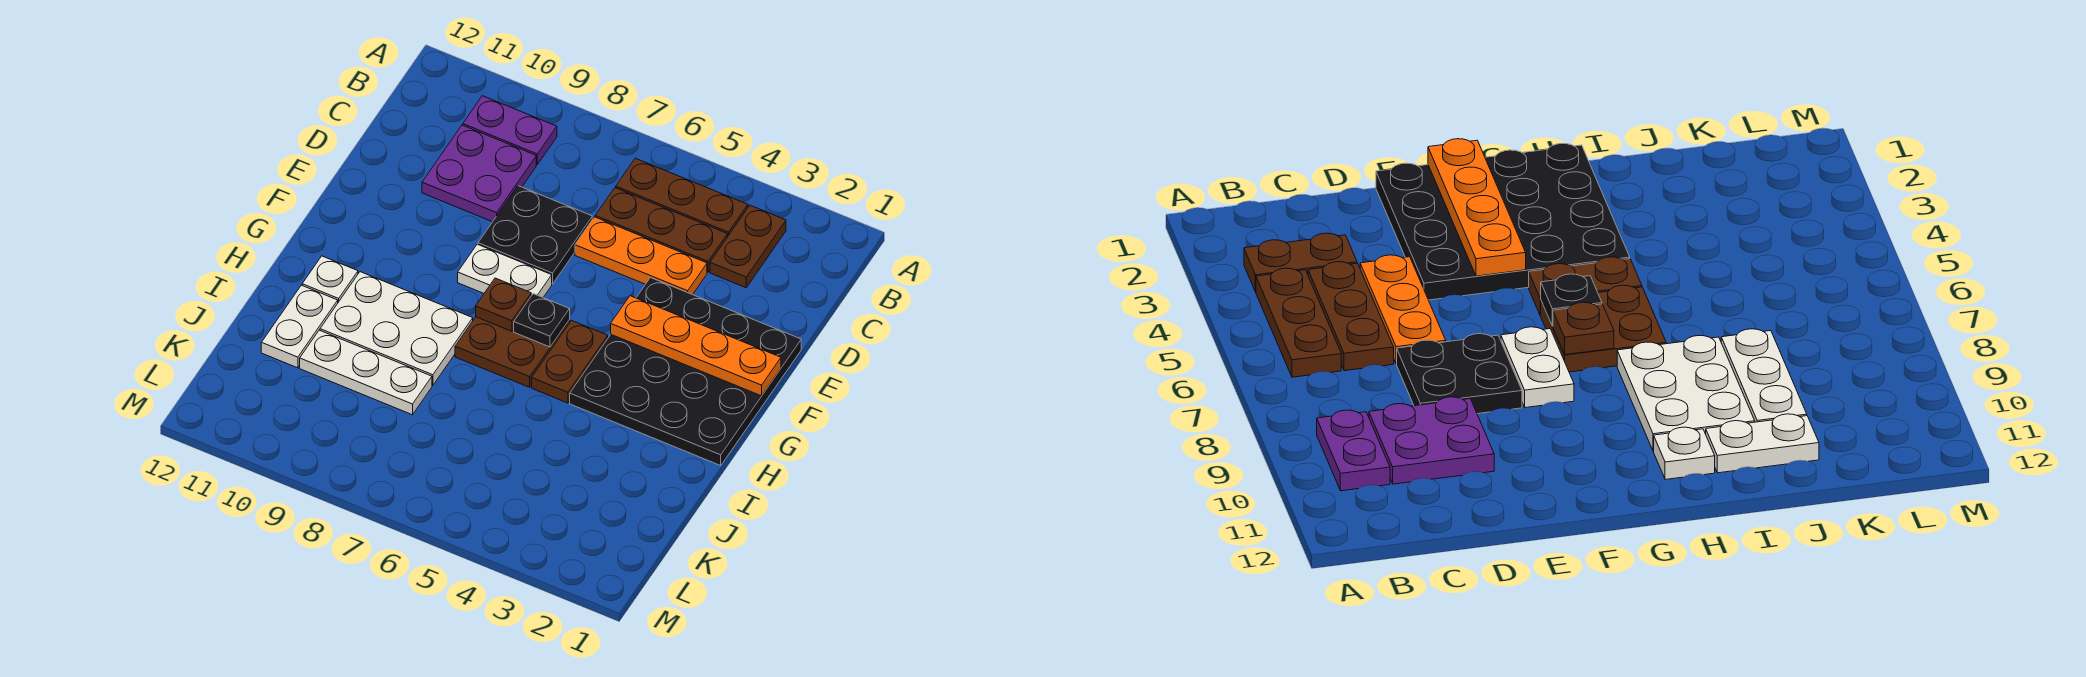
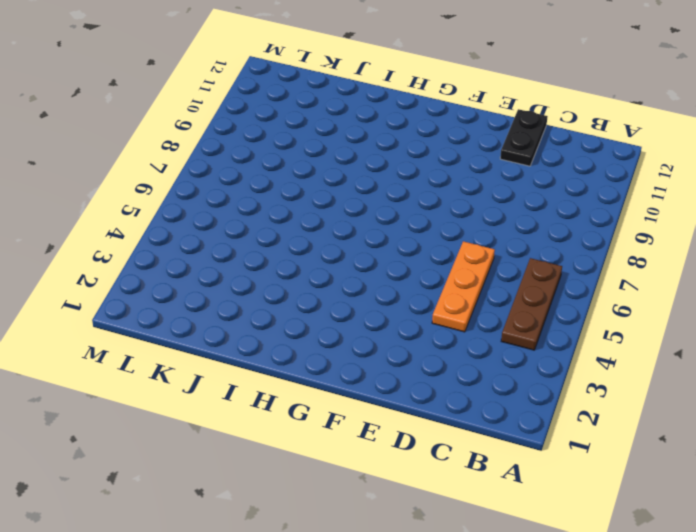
black 1x2 plate [500,109,548,166] -> none
none -> brown 1x2 plate [710,205,786,288]
none -> purple 1x2 plate [463,96,557,165]
none -> brown 1x3 plate [595,188,728,272]

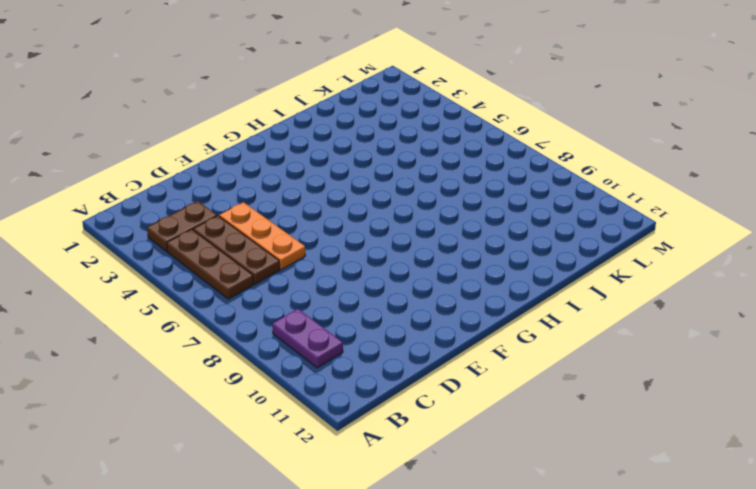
none -> purple 2x2 plate [422,125,536,222]
none -> black 2x2 plate [478,186,592,284]
none -> black 4x4 plate [570,278,801,465]

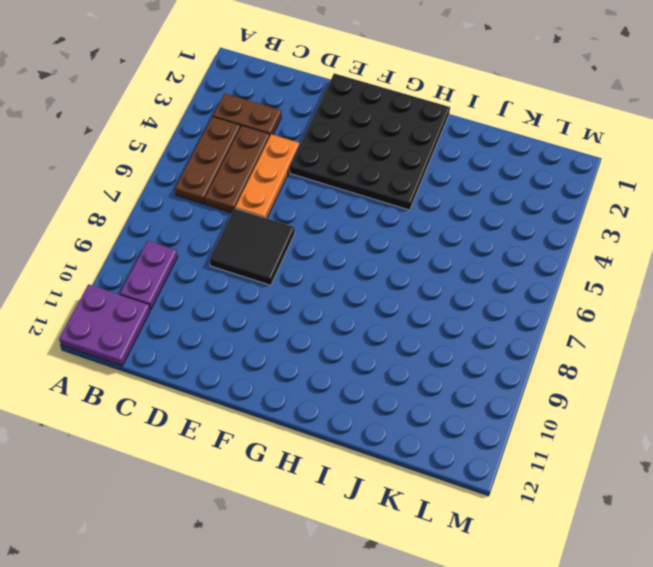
purple 2x2 plate [59,284,150,366] -> purple 2x2 plate moved to [422,125,536,222]
black 2x2 tile [210,208,295,285] -> black 2x2 plate [478,186,592,284]
none -> white 1x2 plate [458,244,552,297]
none -> brown 1x2 plate [532,321,608,403]
none -> brown 2x2 plate [455,317,570,387]

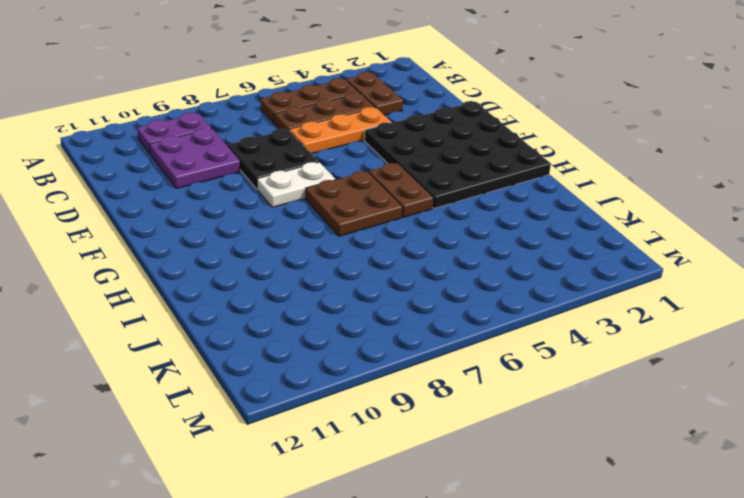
none -> white 2x3 plate [320,272,473,385]
none -> white 1x1 plate [302,256,358,302]
none -> white 1x2 plate [261,285,338,368]

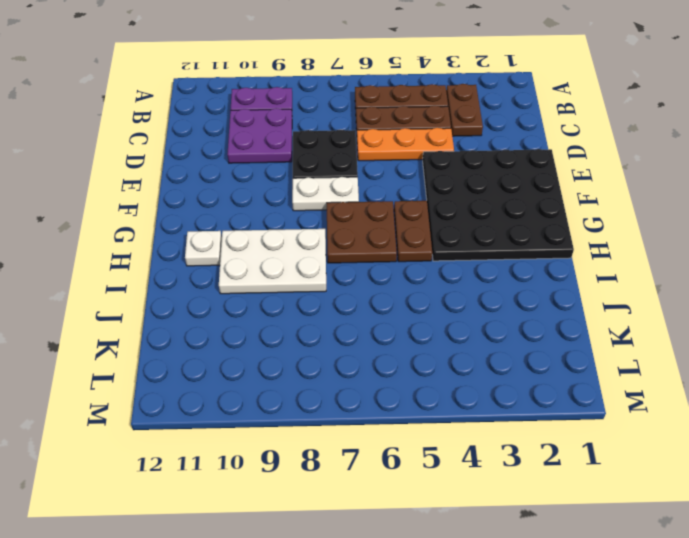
none -> white 1x2 plate [261,285,338,368]
none -> white 1x3 plate [300,330,432,415]
none -> orange 1x4 plate [611,296,781,396]

